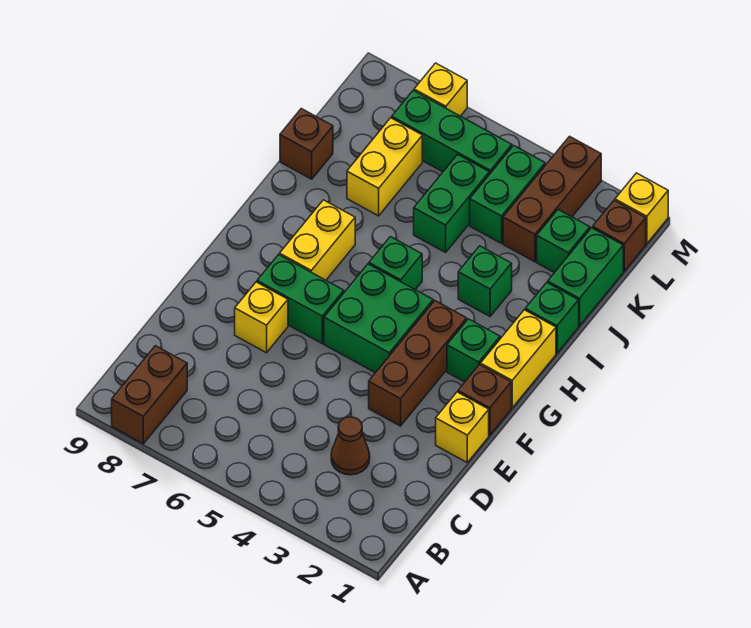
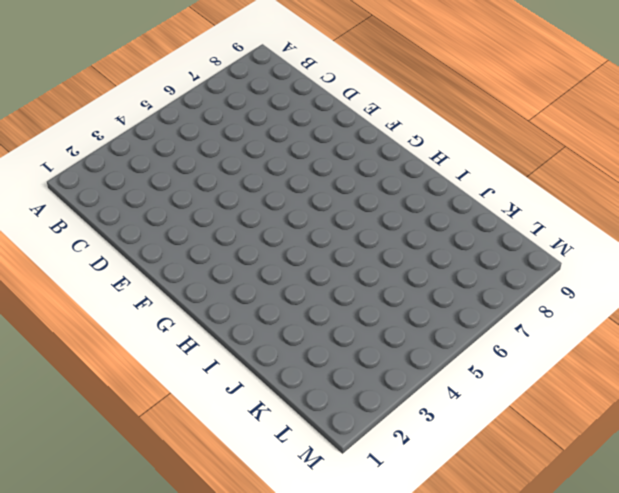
none -> brown 1x2 brick [112,346,187,444]
none -> brown 1x1 cone [331,417,370,475]
none -> yellow 1x1 brick [436,392,489,463]

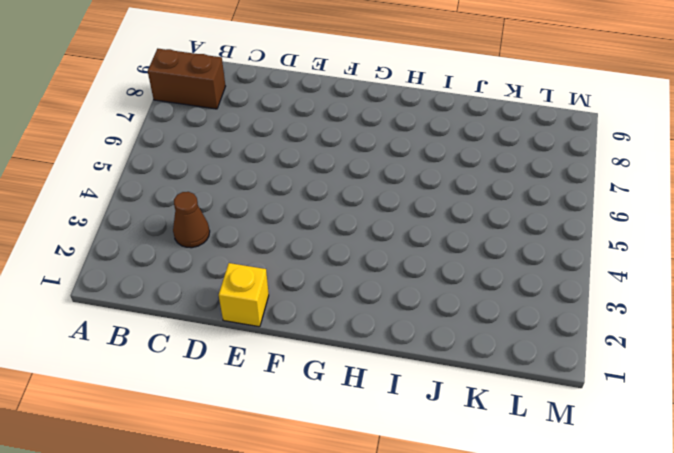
none -> brown 1x3 brick [369,301,467,426]
none -> yellow 1x1 brick [235,282,288,353]
none -> brown 1x1 brick [458,365,511,435]

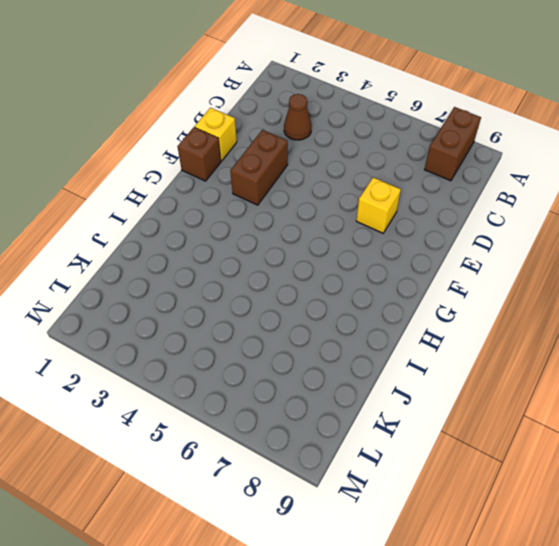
brown 1x2 brick [230,130,288,205] -> brown 1x3 brick [369,301,467,426]
none -> green 2x2 brick [324,264,433,373]
none -> green 1x2 brick [257,255,344,344]
none -> yellow 1x2 brick [480,310,556,408]

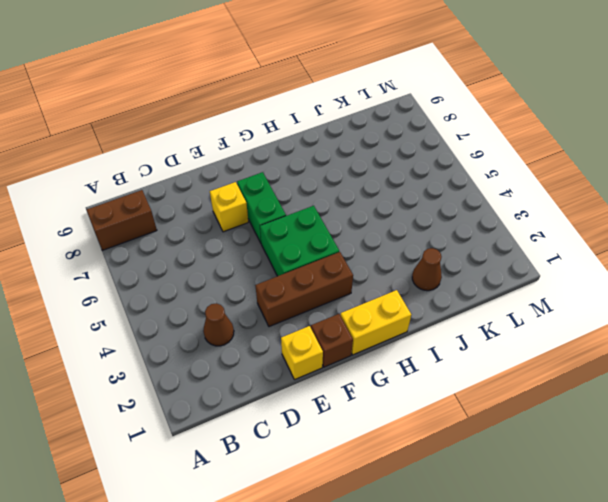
brown 1x1 cone [412,248,442,291] -> none
none -> green 1x1 brick [447,319,500,382]
none -> yellow 1x2 brick [280,200,355,280]
none -> green 1x1 brick [369,237,422,290]

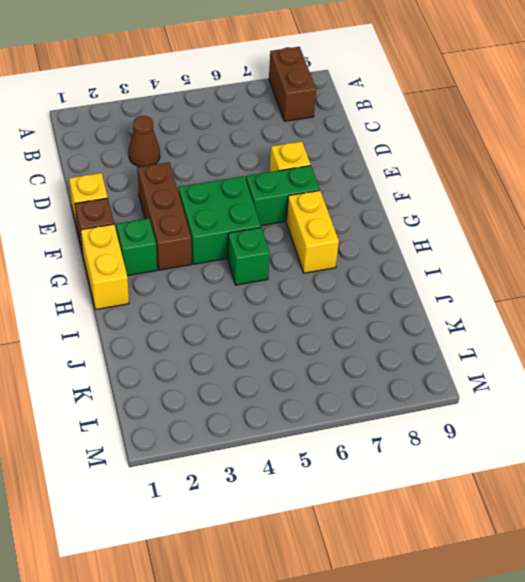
none -> green 1x1 brick [525,283,579,353]
none -> green 1x1 brick [458,246,512,316]
none -> green 1x2 brick [548,228,623,326]

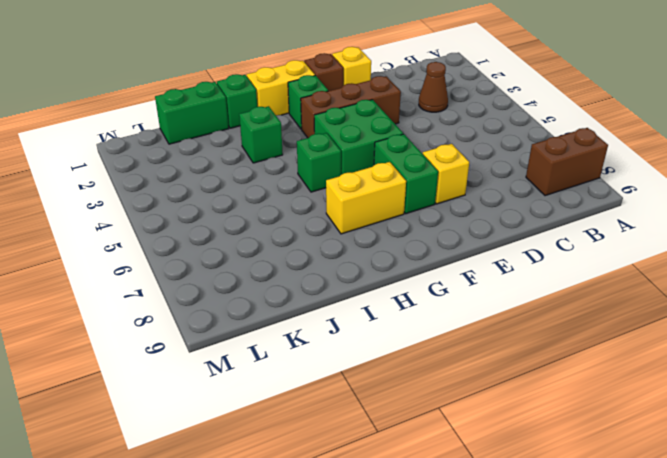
none -> green 1x2 brick [414,154,489,252]
none -> yellow 1x2 brick [347,118,422,216]
none -> brown 1x1 brick [280,109,333,179]

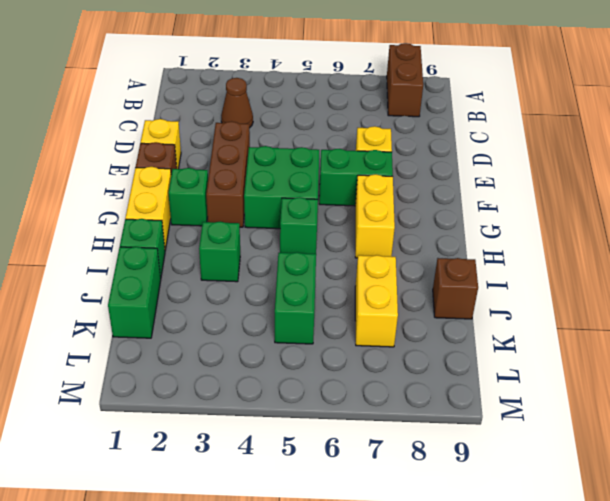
none -> green 1x1 brick [537,210,590,273]
none -> brown 1x3 brick [503,136,601,262]
none -> green 1x2 brick [470,145,545,243]

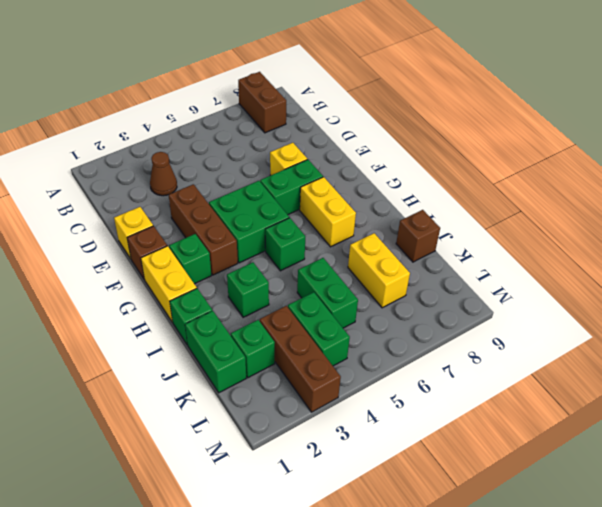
none -> brown 1x1 brick [593,201,646,271]
none -> green 1x3 brick [392,91,512,174]
none -> yellow 1x1 brick [615,173,668,244]

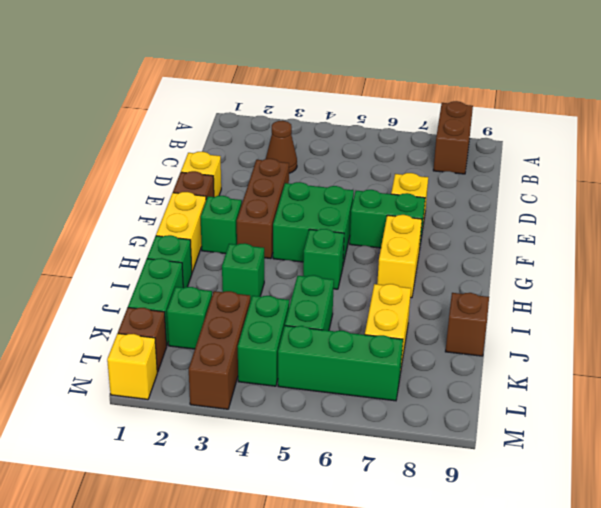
none -> yellow 1x1 brick [414,63,467,116]

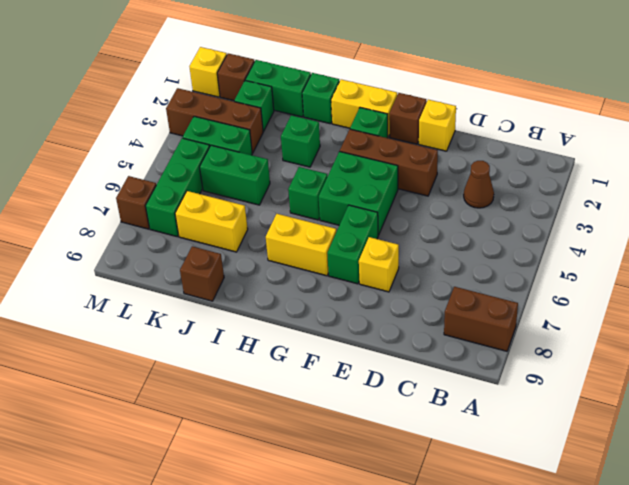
brown 1x1 brick [116,176,156,229] -> yellow 1x1 brick [414,63,467,116]

